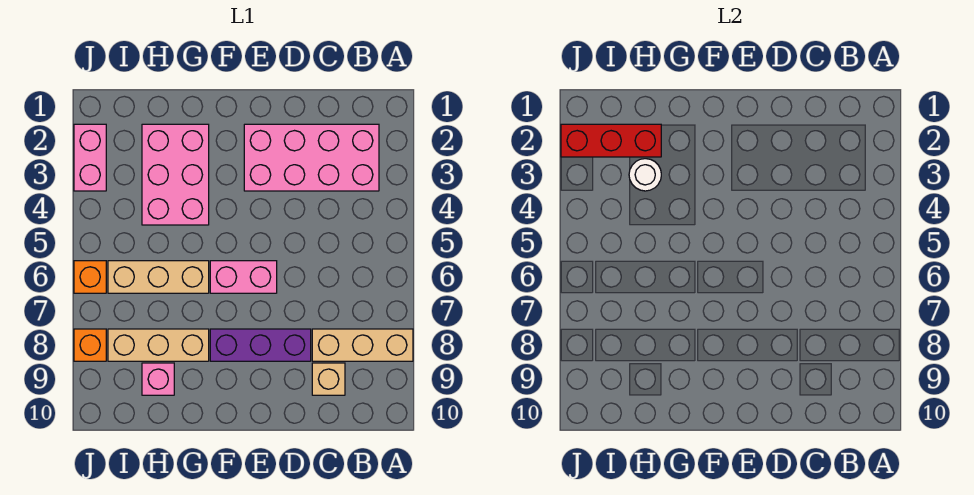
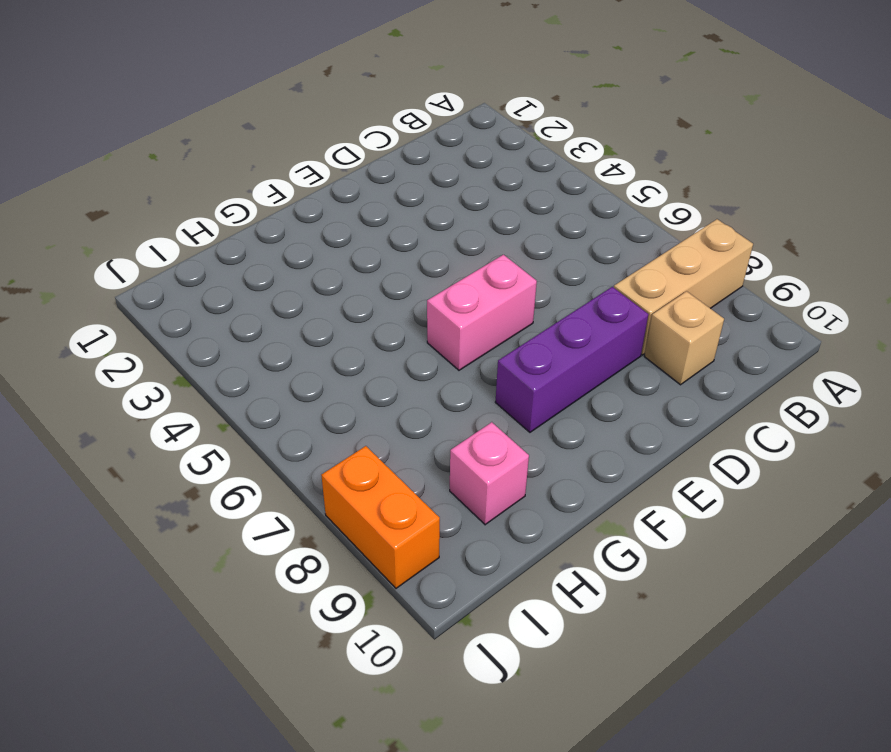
orange 1x2 brick [321,446,440,588] -> orange 1x1 brick [74,329,106,361]
none -> pink 2x4 brick [244,124,379,191]
none -> pink 2x3 brick [142,124,209,225]
none -> tan 1x3 brick [108,261,209,293]

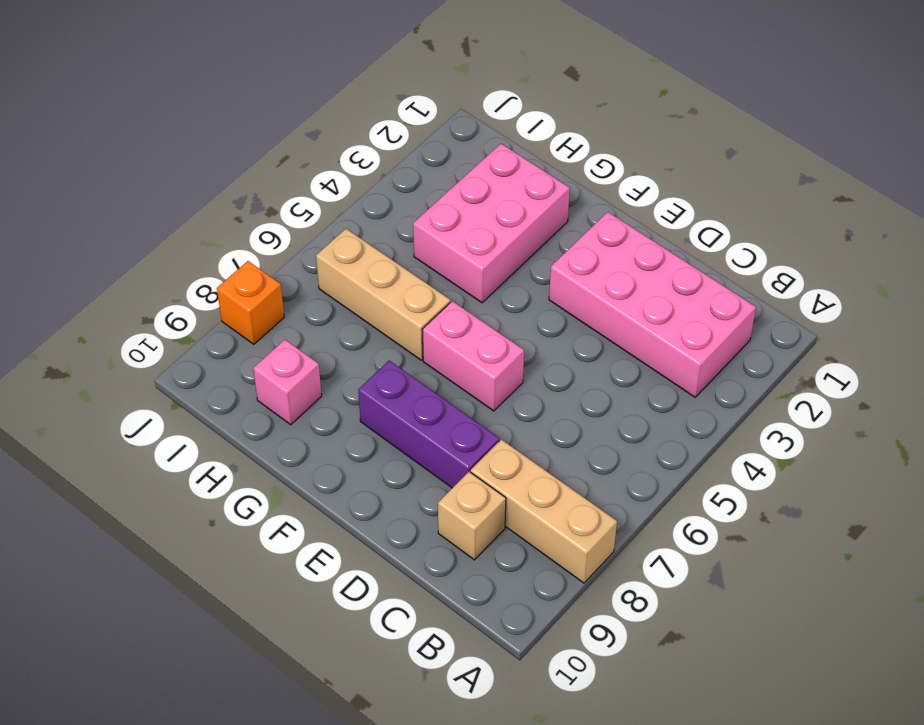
none -> tan 1x3 brick [108,329,209,361]
none -> pink 1x2 brick [74,124,106,191]
none -> orange 1x1 brick [74,261,106,293]

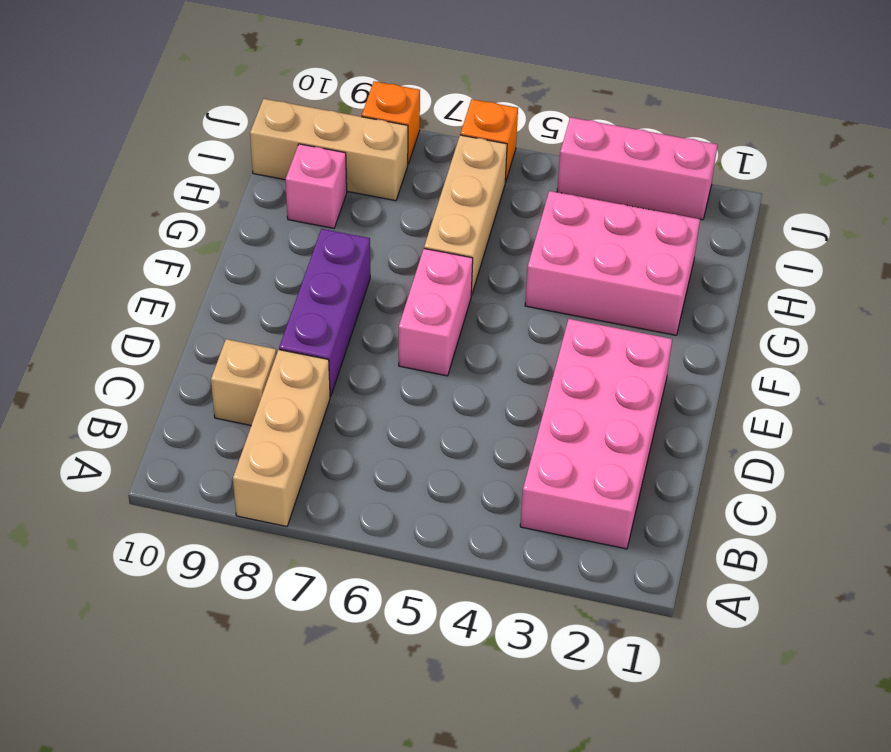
tan 1x3 brick [250,99,408,201] -> tan 1x3 brick turned to [108,329,209,361]
pink 1x3 brick [557,117,717,220] -> pink 1x2 brick [74,124,106,191]
none -> red 1x3 brick [561,124,661,157]
none -> white 1x1 round brick [629,159,661,191]

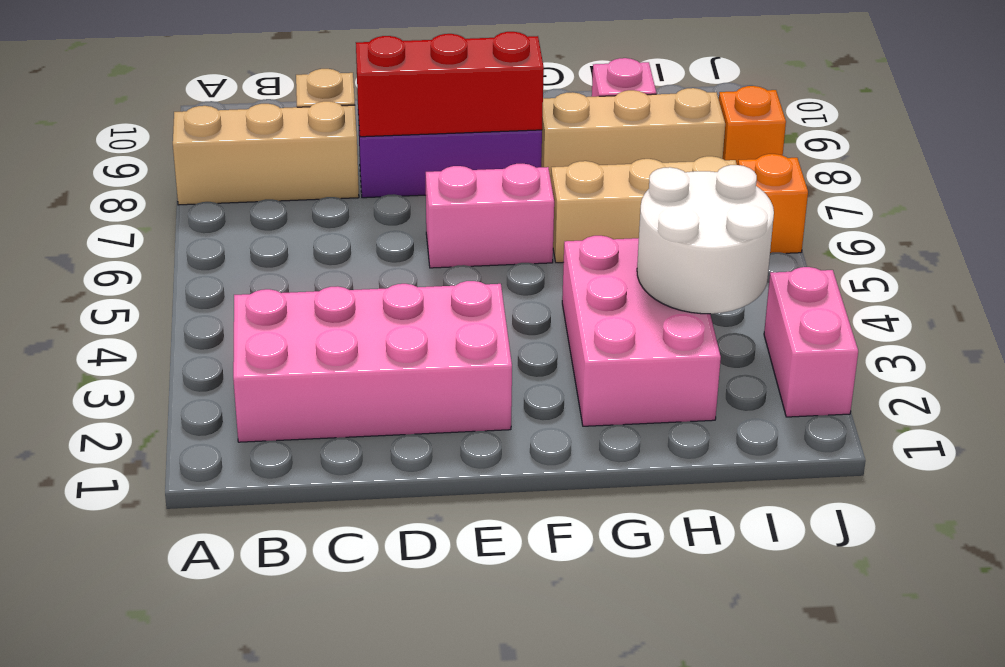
red 1x3 brick [356,32,544,137] -> red 1x3 brick moved to [561,124,661,157]
white 2x2 round brick [637,165,774,314] -> white 1x1 round brick [629,159,661,191]

